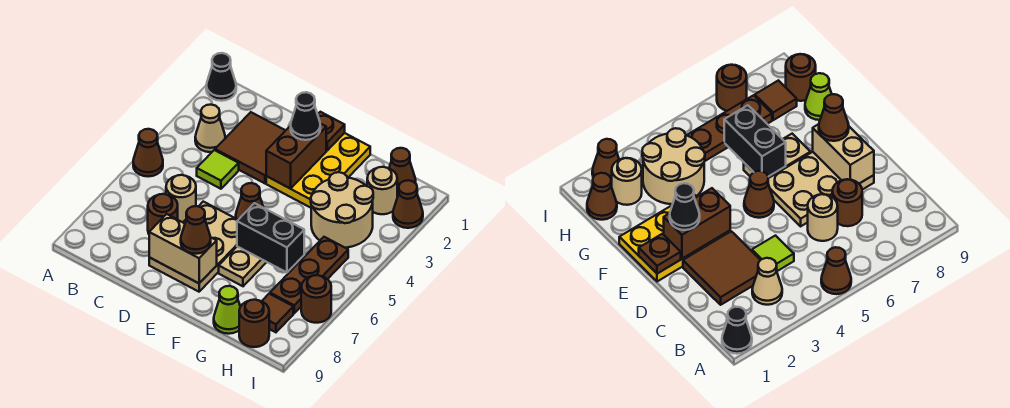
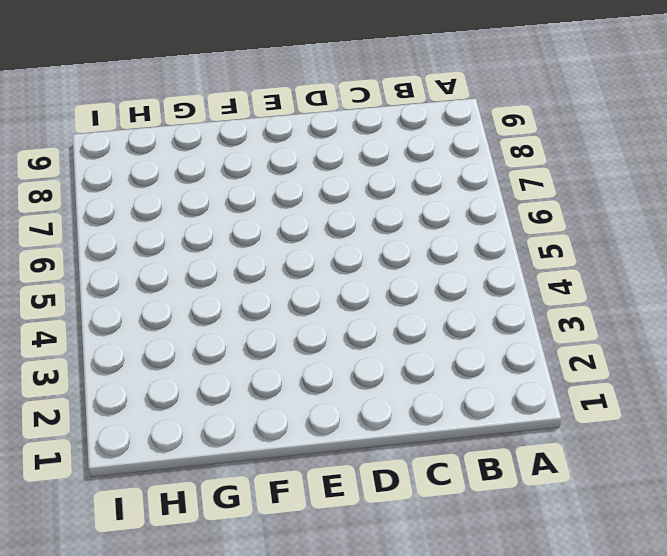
none -> black 1x1 cone [206,53,236,101]
none -> brown 1x1 cone [133,129,163,177]
none -> tan 1x1 cone [195,105,225,152]

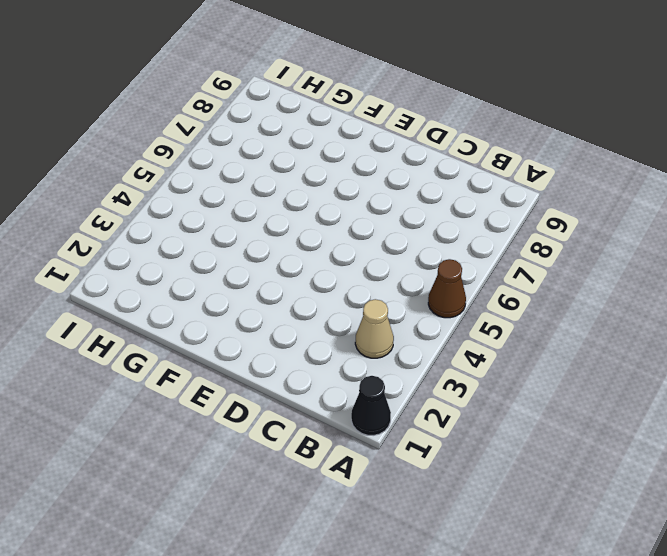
none -> brown 2x2 tile [215,112,286,183]
none -> lime 1x1 tile [197,150,239,189]
none -> tan 1x1 round brick [166,175,196,222]

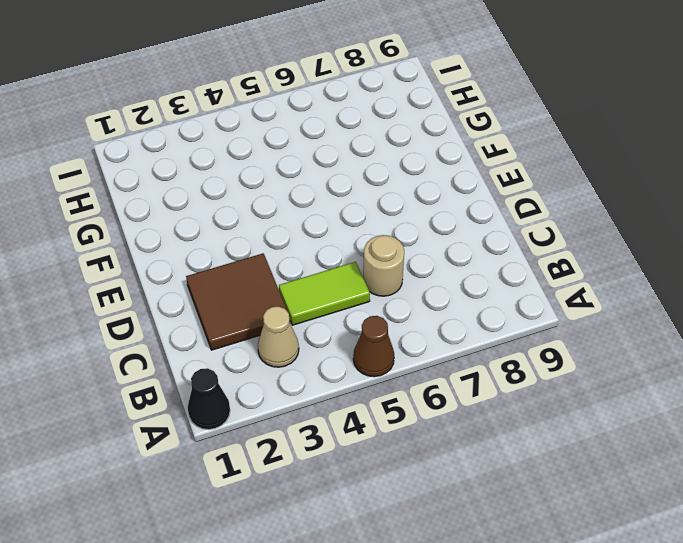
lime 1x2 tile [279,262,370,325] -> lime 1x1 tile [197,150,239,189]
none -> brown 1x1 round brick [148,194,178,234]
none -> tan 2x3 plate [149,202,238,292]
none -> yellow 2x3 plate [266,133,370,208]

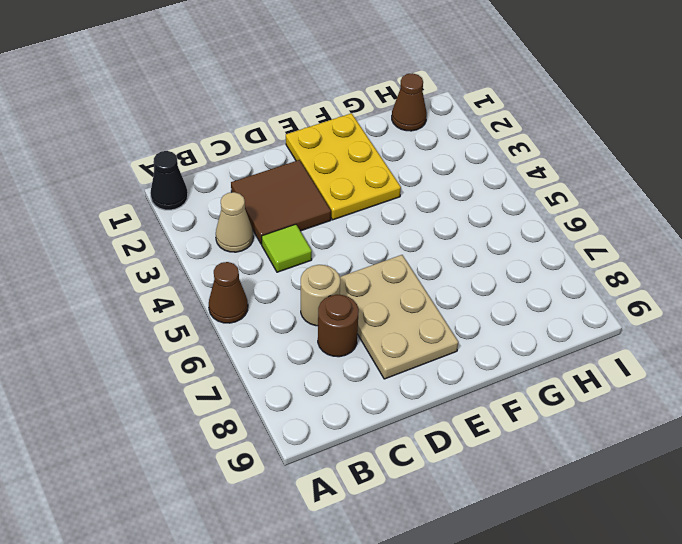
none -> brown 1x1 cone [236,183,263,220]
none -> tan 1x2 plate [219,247,266,286]
none -> tan 2x2 round brick [311,172,373,248]

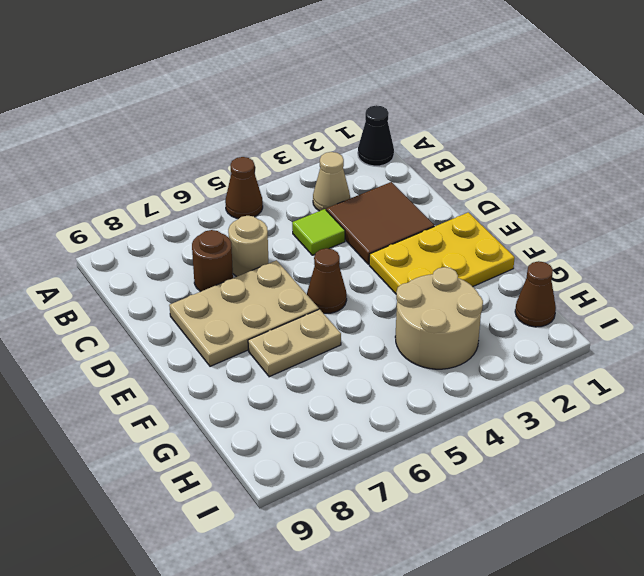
none -> lime 1x1 cone [214,286,240,334]
none -> tan 1x1 round brick [367,167,397,214]
none -> brown 1x3 plate [270,237,348,313]

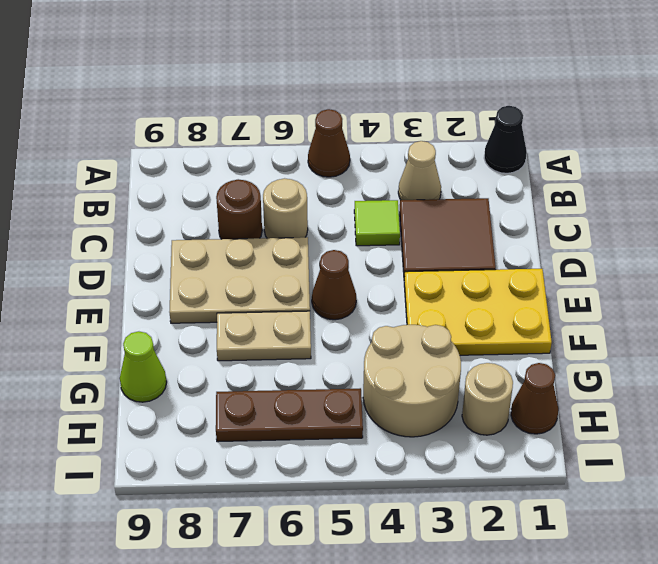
none -> brown 1x1 tile [262,294,293,332]
none -> brown 1x1 round brick [239,300,269,347]
none -> brown 1x1 cone [393,180,423,228]

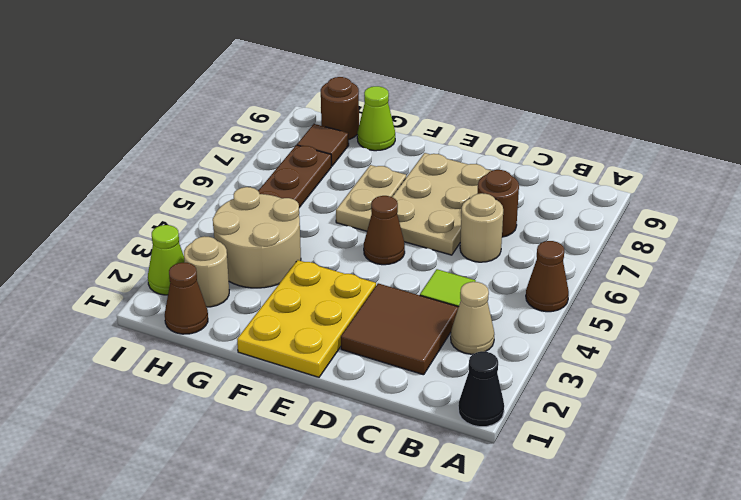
lime 1x1 cone [148,225,184,295] -> brown 1x1 cone [393,180,423,228]
none -> brown 1x1 round brick [301,275,331,323]
none -> tan 1x2 brick [149,214,217,283]
none -> brown 1x1 plate [318,112,345,150]

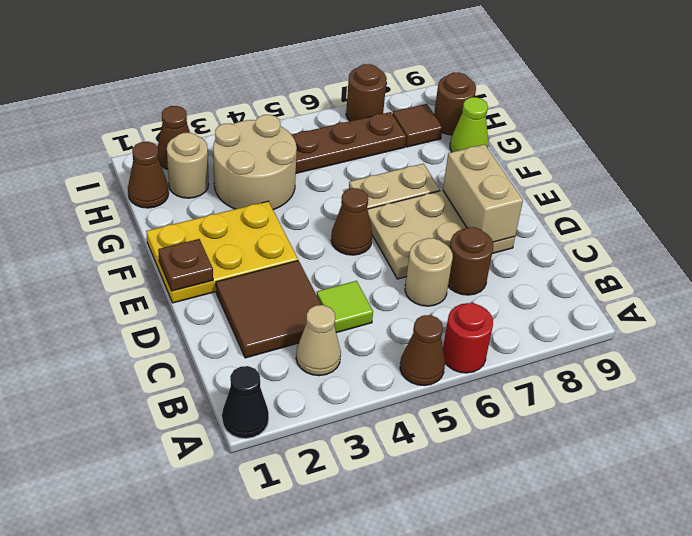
red 1x1 round brick [443,303,493,373] -> none
none -> brown 1x2 brick [266,124,326,189]
none -> black 1x2 brick [237,203,304,272]
none -> black 1x1 cone [291,92,320,140]

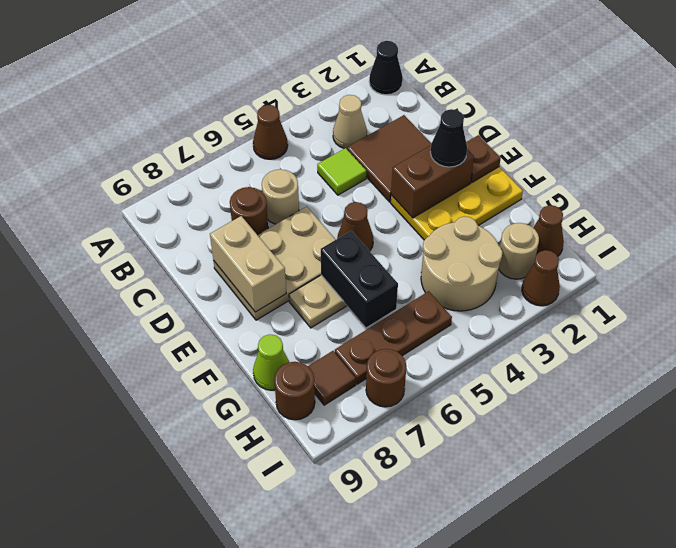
none -> brown 1x1 cone [181,206,211,254]

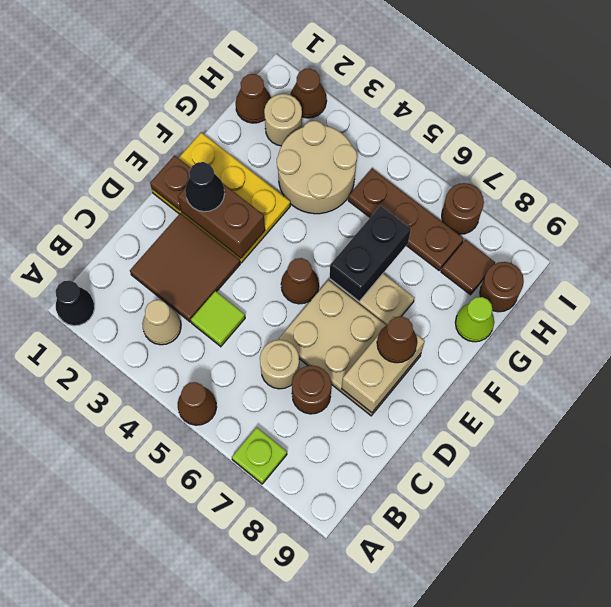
lime 1x1 plate [232,427,287,484] -> none

